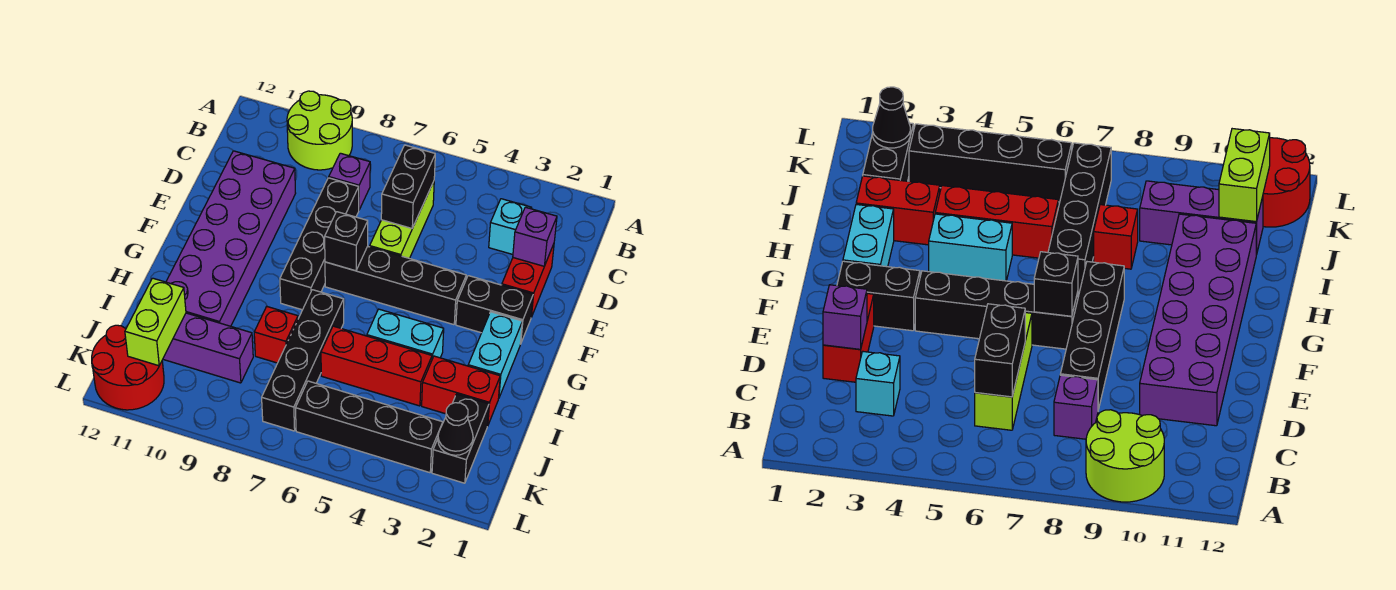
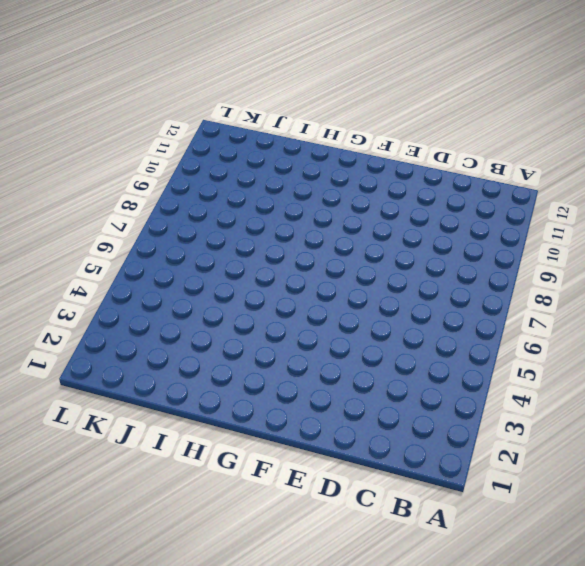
none -> lime 2x2 round brick [287,91,352,170]
none -> cyan 1x1 brick [489,199,532,255]
none -> lime 1x3 brick [370,182,434,258]

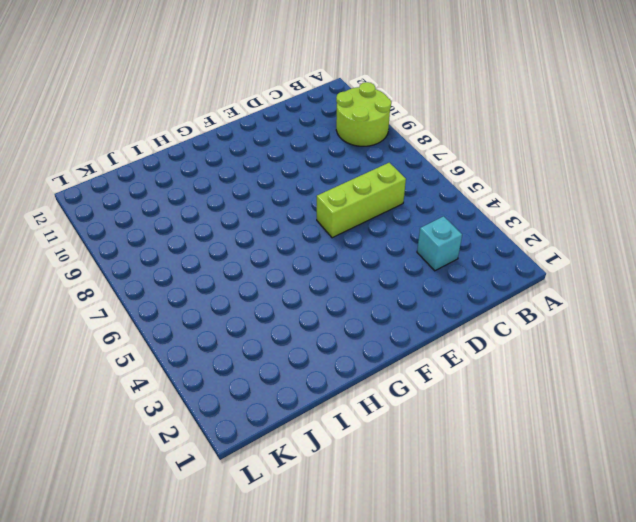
none -> purple 1x1 brick [329,153,370,210]
none -> red 1x2 brick [502,244,554,317]
none -> black 1x4 brick [280,178,359,310]

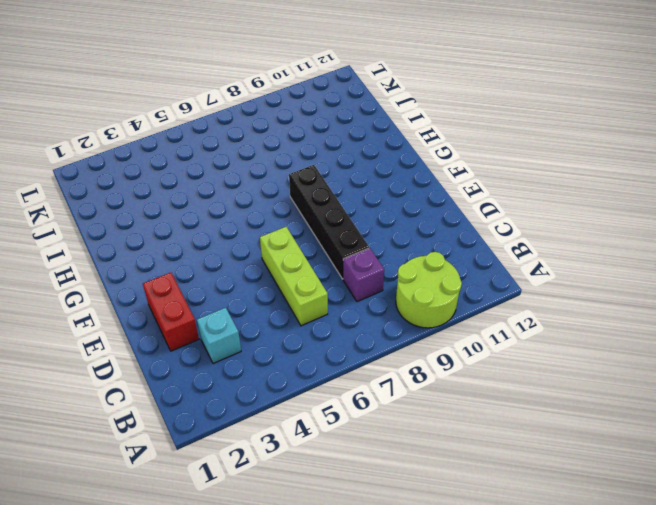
none -> purple 2x6 brick [166,151,296,326]
none -> black 1x2 brick [456,276,533,344]
none -> black 1x4 brick [325,246,466,325]

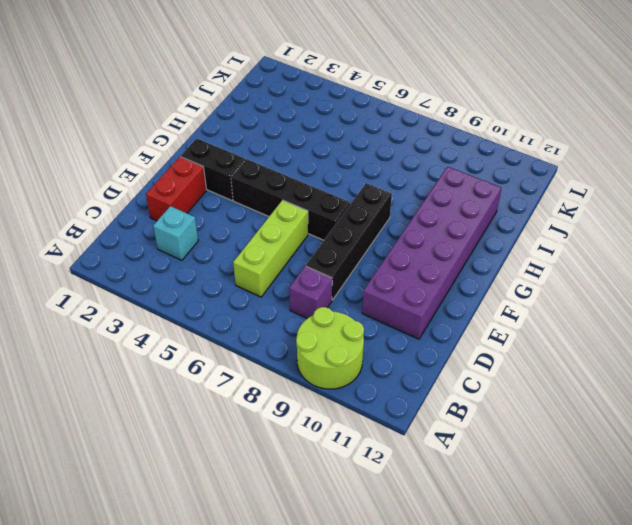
none -> cyan 1x2 brick [468,312,522,397]
none -> cyan 1x2 brick [367,309,444,359]
none -> black 1x4 brick [262,290,344,431]

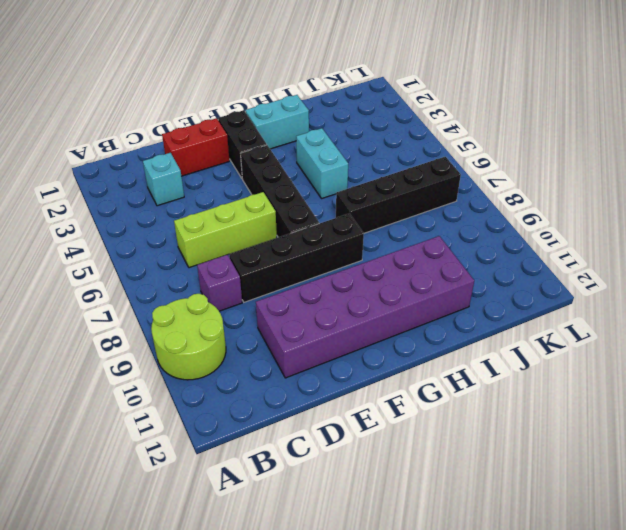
none -> red 1x2 brick [422,356,500,426]
none -> red 1x3 brick [321,326,432,406]
none -> red 1x1 brick [254,307,298,363]

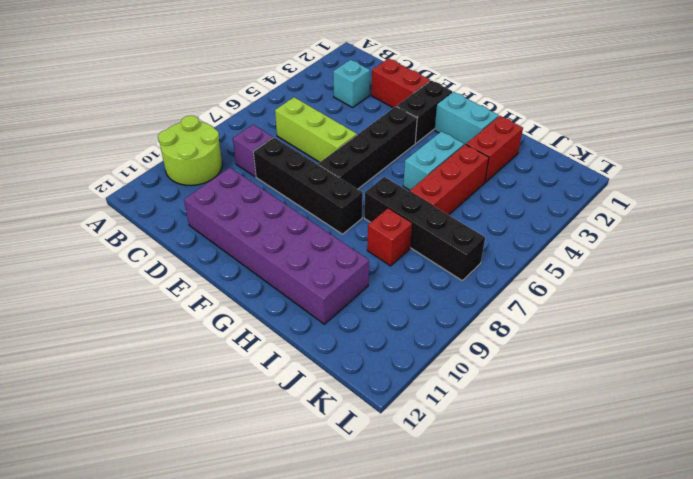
none -> black 1x2 brick [432,394,489,483]
none -> purple 1x3 brick [163,313,253,383]
none -> black 1x4 brick [296,381,443,473]

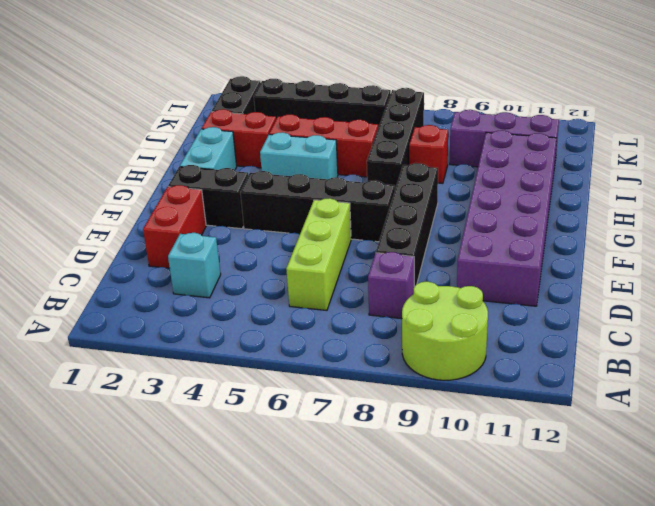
none -> red 2x2 round brick [92,325,164,410]
none -> black 1x2 brick [381,145,435,228]
none -> purple 1x1 brick [513,207,557,266]

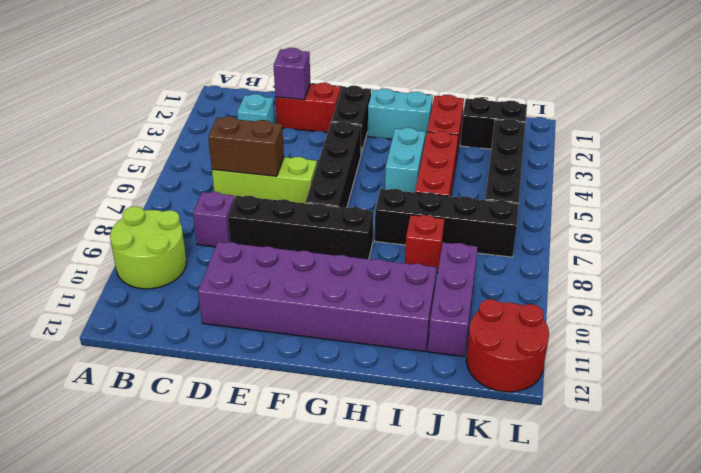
brown 1x2 brick [208,117,284,176] -> black 1x2 brick [381,145,435,228]
none -> black 1x1 brick [325,212,368,271]
none -> lime 1x2 brick [125,278,186,366]
none -> black 1x1 cone [438,403,473,455]

